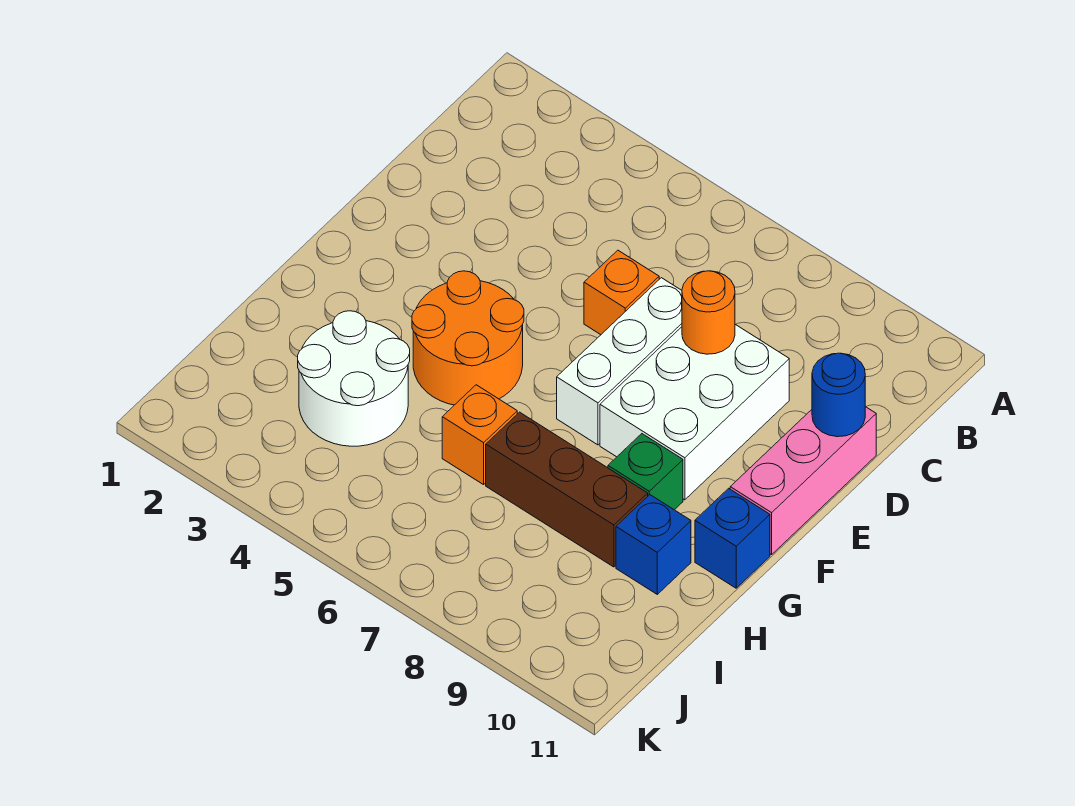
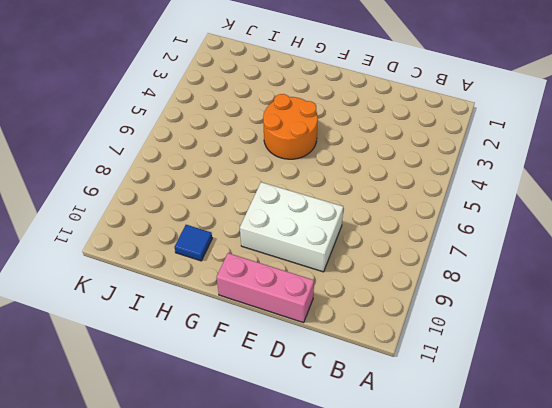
blue 1x1 tile [175,225,212,261] -> blue 1x1 brick [616,495,691,594]
none -> orange 1x1 brick [584,250,659,335]
none -> white 1x3 brick [557,278,682,445]
none -> green 1x1 brick [608,434,683,510]

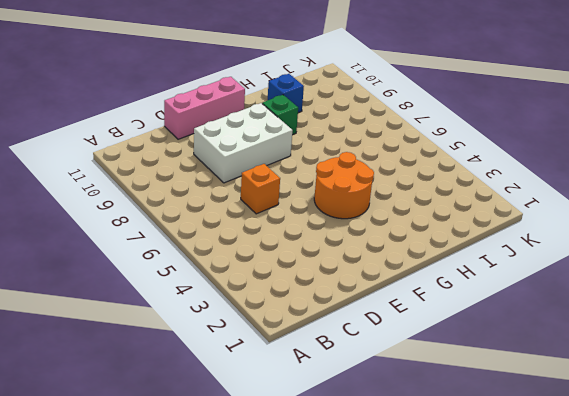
none -> white 1x3 brick [557,278,682,445]
none -> blue 1x1 brick [695,488,770,588]
none -> white 2x2 round brick [298,311,410,446]

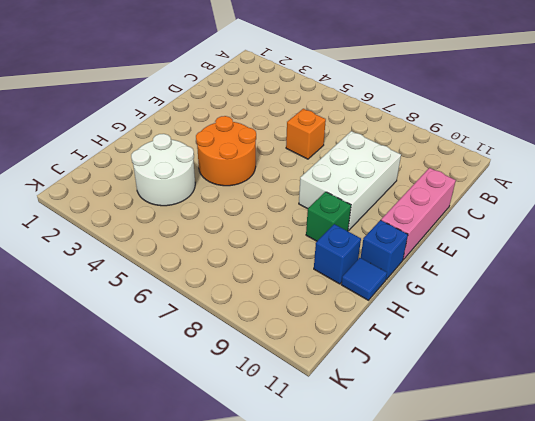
blue 1x1 tile [341,258,387,300] -> none
none -> white 1x3 brick [557,278,682,445]
none -> orange 1x1 brick [442,385,517,485]
none -> brown 1x3 brick [486,412,648,567]

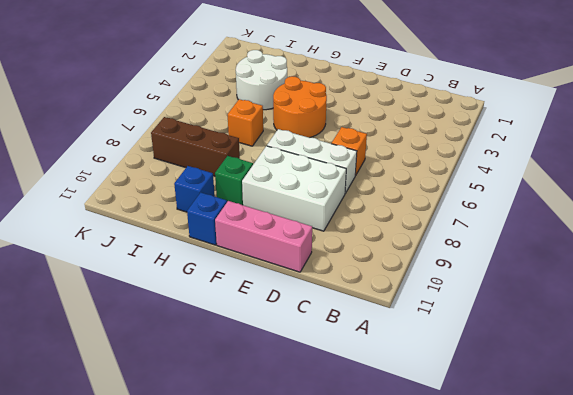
brown 1x3 brick [151,117,240,176] -> brown 1x3 brick turned to [486,412,648,567]
none -> orange 1x1 round brick [682,271,735,354]
none -> blue 1x1 round brick [812,353,865,437]

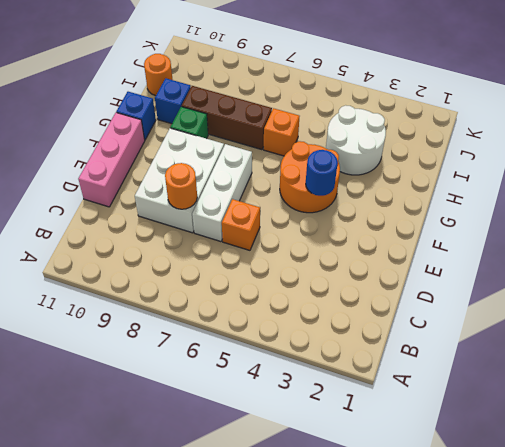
blue 1x1 round brick [306,150,338,196] -> blue 1x1 round brick moved to [812,353,865,437]
orange 1x1 round brick [144,54,173,96] -> none

